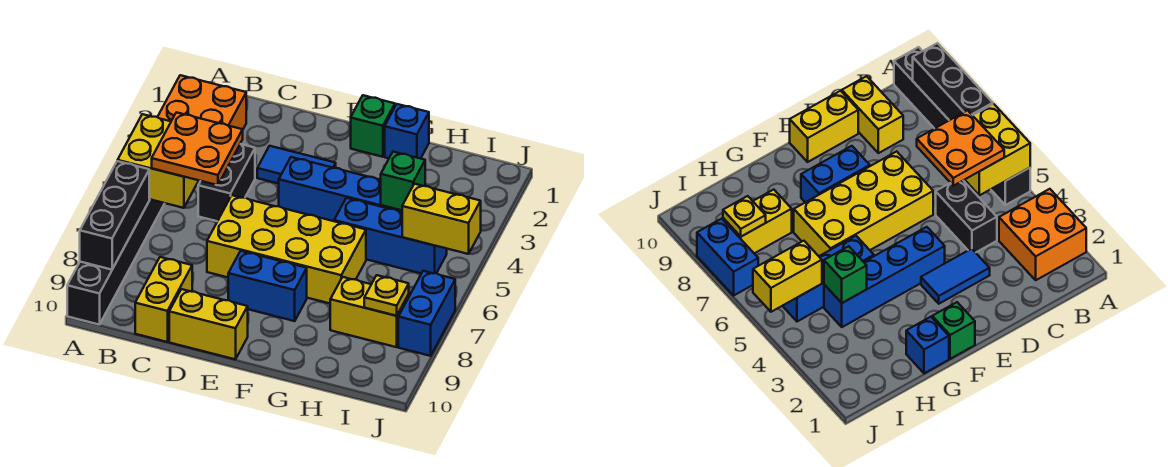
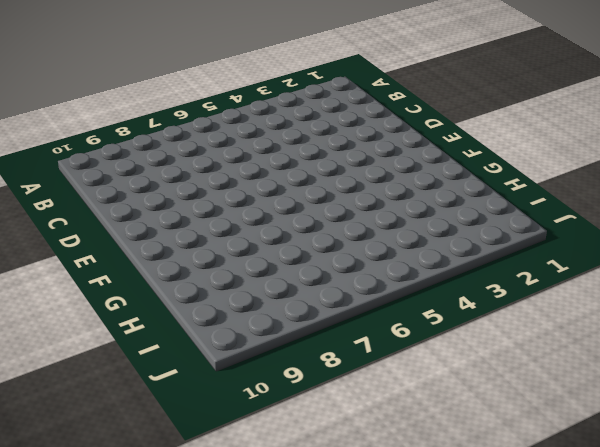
none -> orange 2x2 brick [158,75,246,130]
none -> black 1x6 brick [67,199,165,325]
none -> black 1x2 brick [198,144,255,221]

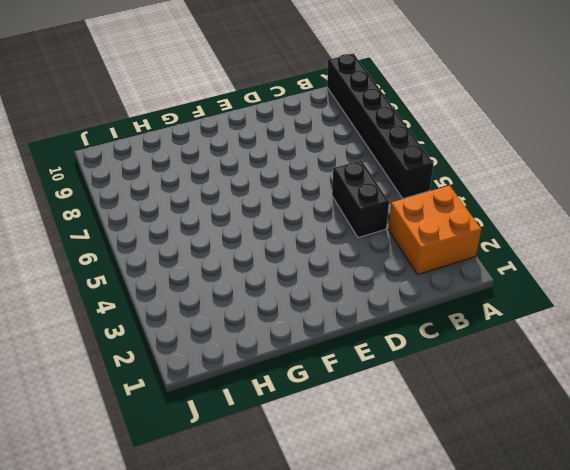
none -> yellow 1x2 brick [135,257,192,342]
none -> blue 1x2 tile [257,146,336,184]
none -> yellow 2x4 brick [207,195,366,303]

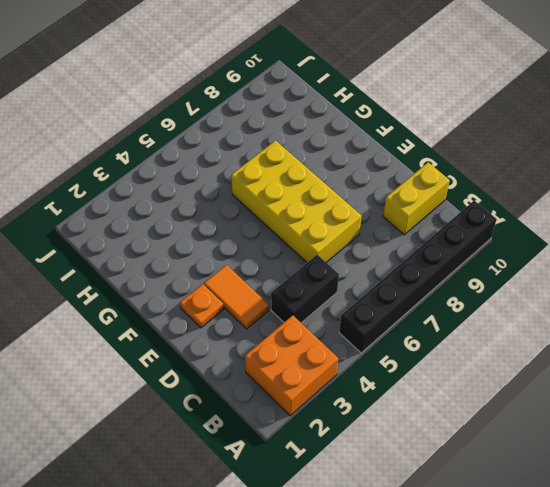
orange 1x2 tile [204,265,269,329] -> blue 1x2 tile [257,146,336,184]
orange 1x1 plate [180,284,224,328] -> none
none -> yellow 1x2 brick [169,289,248,359]
none -> blue 1x4 brick [279,157,402,221]
none -> blue 1x2 brick [228,251,307,321]

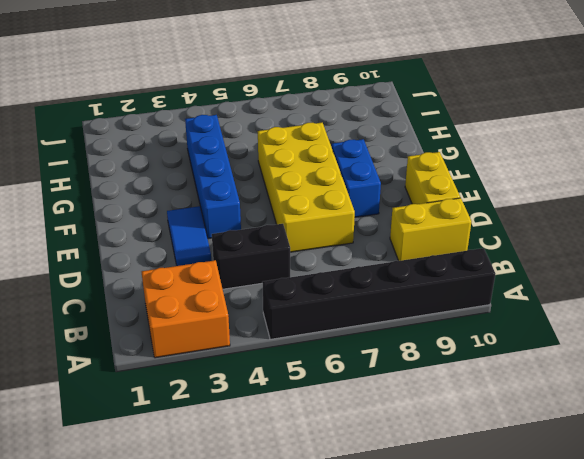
none -> green 1x1 brick [351,95,395,157]
none -> blue 1x1 brick [385,104,429,159]
none -> blue 1x3 brick [334,198,447,273]

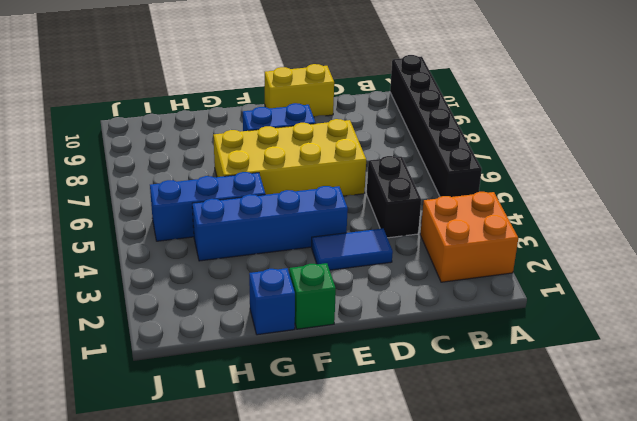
none -> yellow 1x2 brick [135,257,192,342]
none -> yellow 1x2 brick [330,277,409,347]
none -> blue 1x2 brick [398,271,455,356]

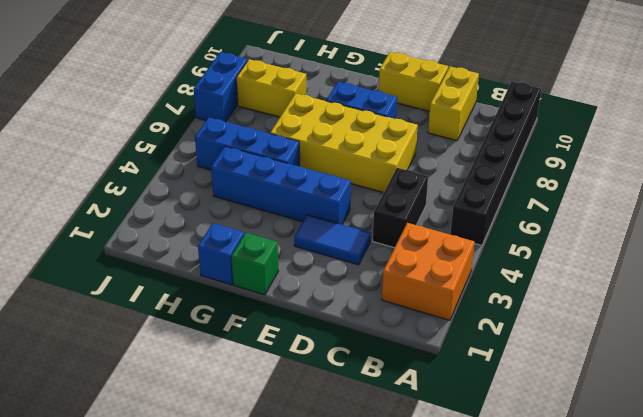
none -> yellow 2x2 brick [118,114,199,208]
none -> black 1x3 brick [80,161,149,270]
none -> green 1x1 brick [381,152,425,210]

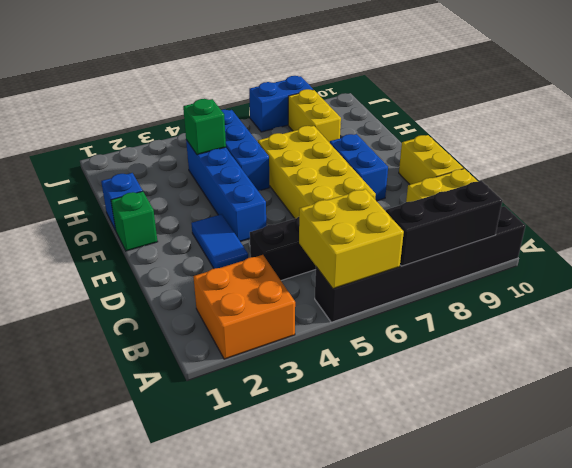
none -> yellow 1x2 brick [402,184,481,254]
none -> yellow 1x1 plate [364,275,409,316]
none -> orange 2x2 plate [152,112,243,185]

